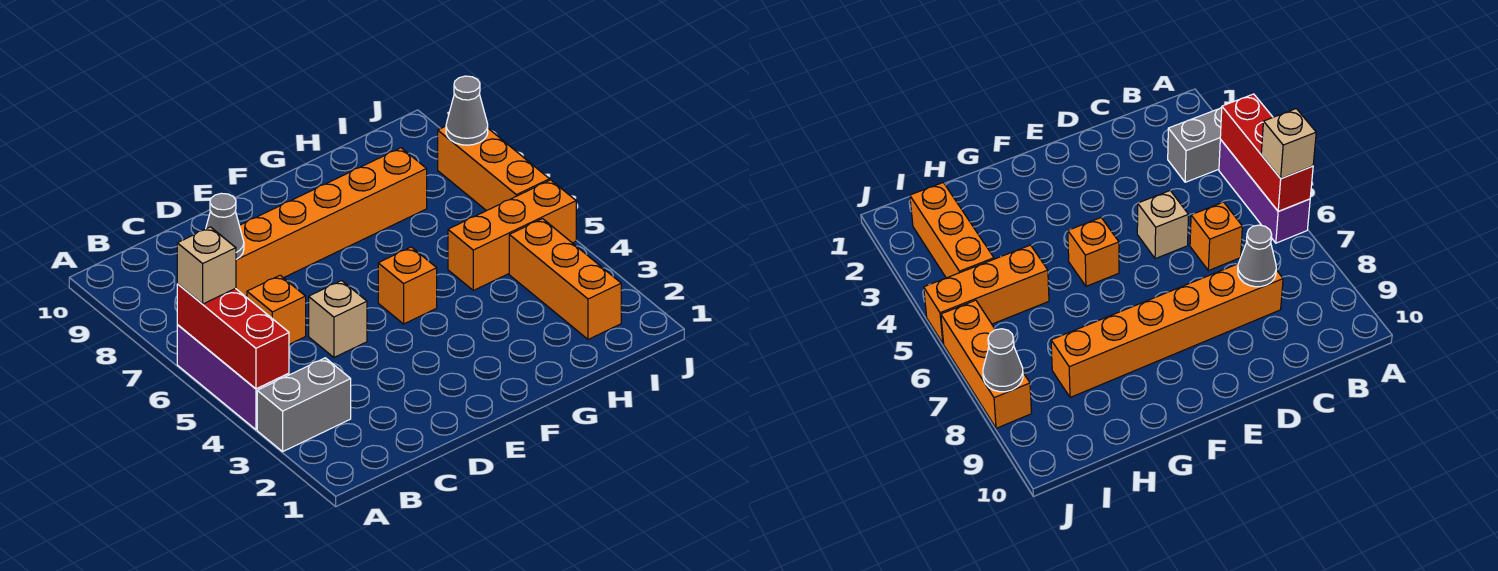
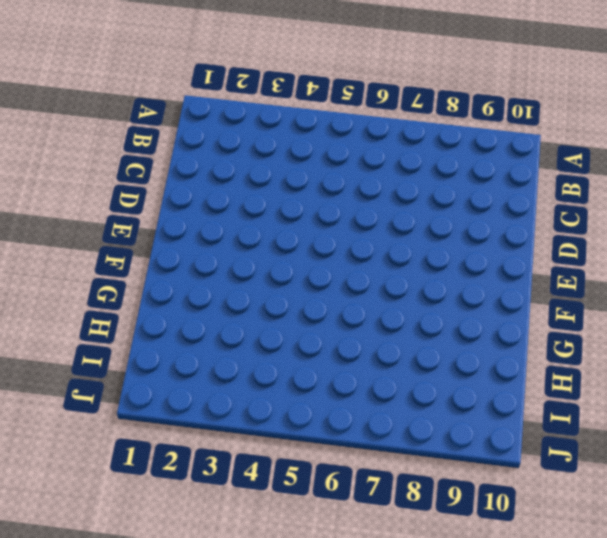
none -> grey 1x2 brick [257,358,351,451]
none -> purple 1x3 brick [177,325,289,430]
none -> orange 1x1 brick [247,275,306,344]

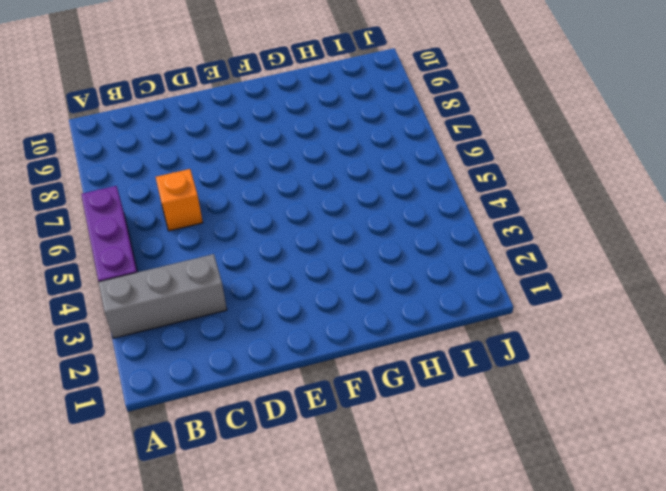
grey 1x3 brick [99,254,227,338] -> grey 1x2 brick [257,358,351,451]
none -> orange 1x6 brick [236,148,427,296]
none -> tan 1x1 brick [309,281,367,357]
none -> orange 1x1 brick [378,247,437,324]

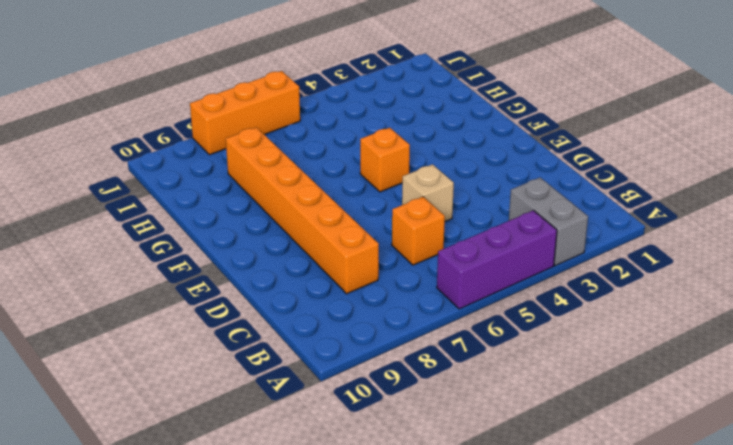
none -> orange 1x3 brick [448,180,576,290]
none -> orange 1x3 brick [509,219,621,340]
none -> red 1x3 brick [177,284,289,389]

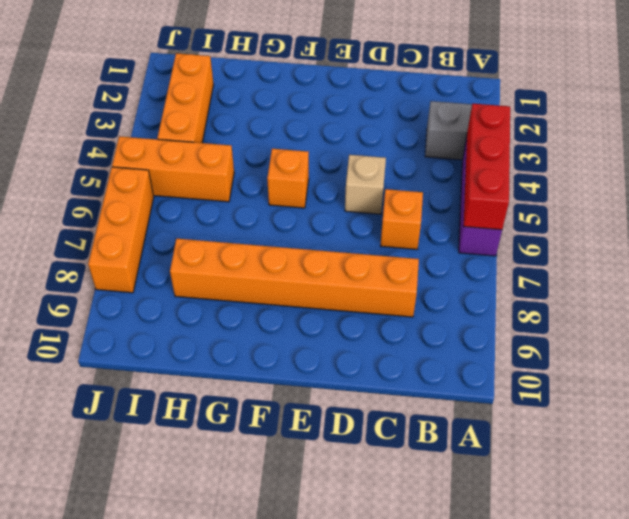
none -> grey 1x1 cone [206,193,244,259]
none -> grey 1x1 cone [446,76,488,145]
none -> tan 1x1 brick [177,227,236,304]

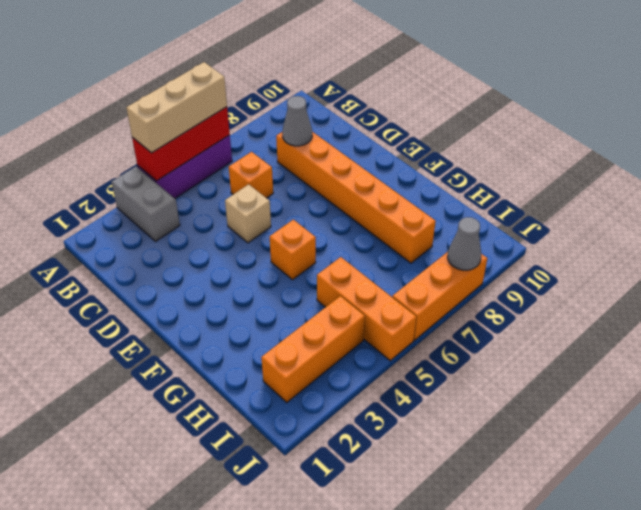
tan 1x3 brick [126,62,227,153] -> tan 1x1 brick [177,227,236,304]

